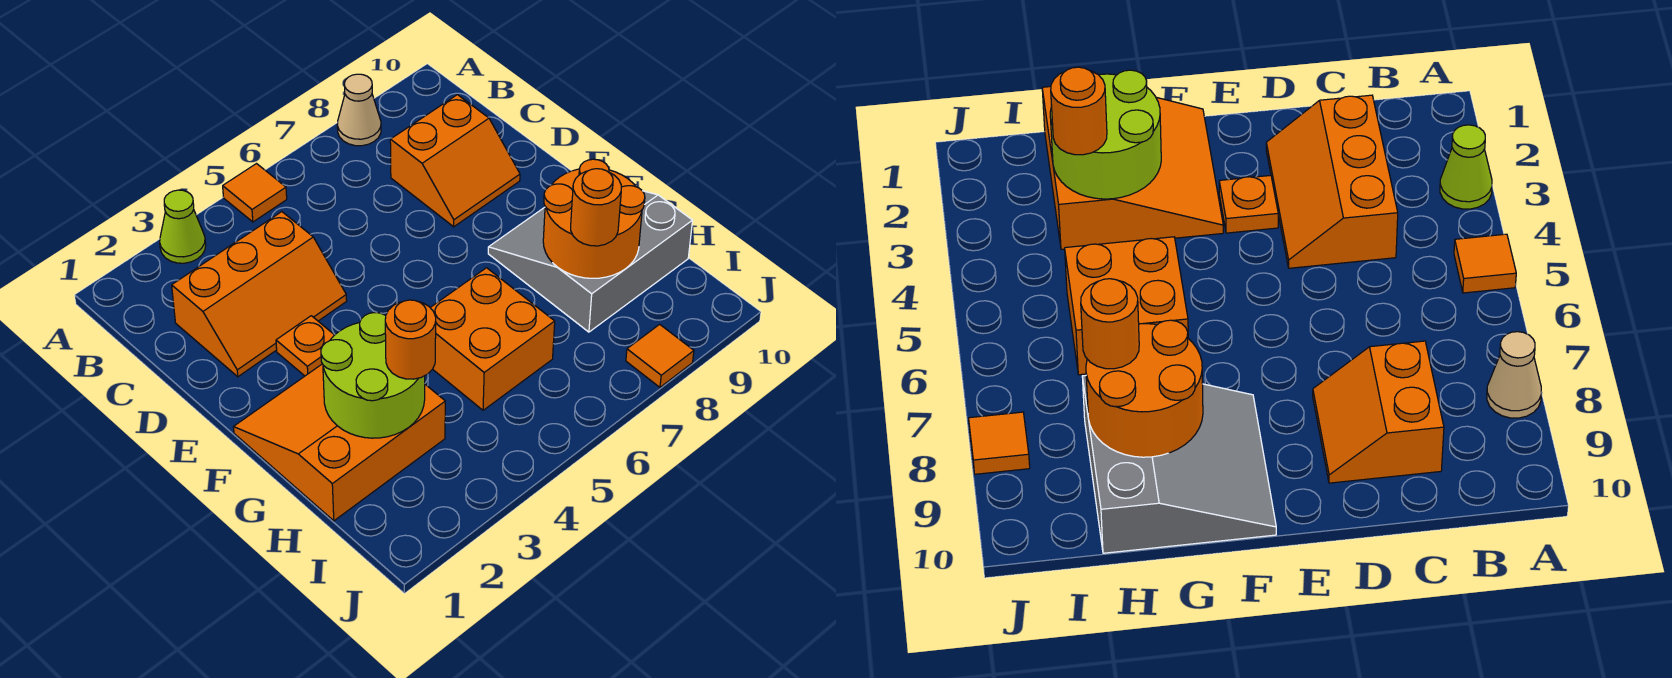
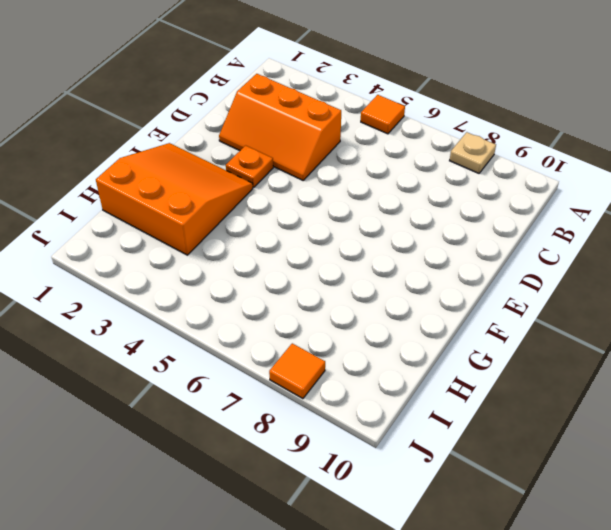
tan 1x1 plate [450,132,496,173] -> tan 1x1 cone [337,74,381,146]
none -> lime 1x1 cone [160,190,206,263]
none -> orange 2x2 slope [390,95,520,227]
none -> grey 3x3 slope [488,191,693,332]

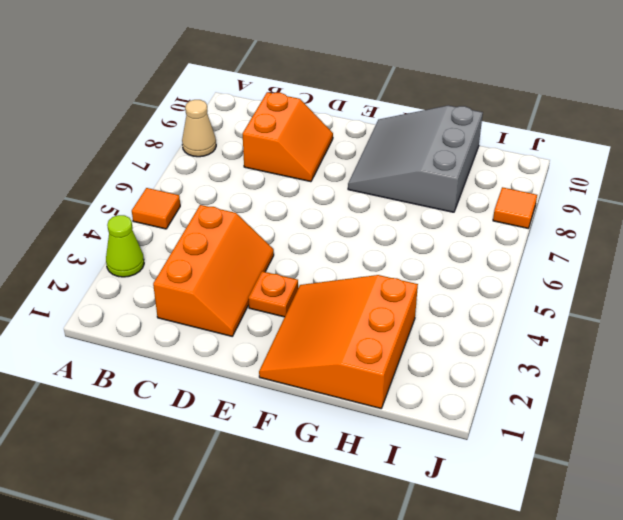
none -> orange 2x2 brick [430,268,555,410]
none -> lime 2x2 round brick [321,313,425,438]
none -> orange 2x2 round brick [543,159,645,278]

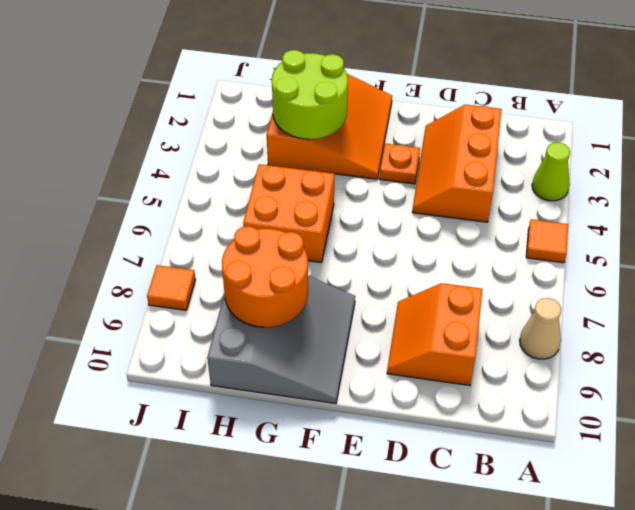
none -> orange 1x1 round brick [385,300,436,379]
none -> orange 1x1 round brick [571,169,621,246]

